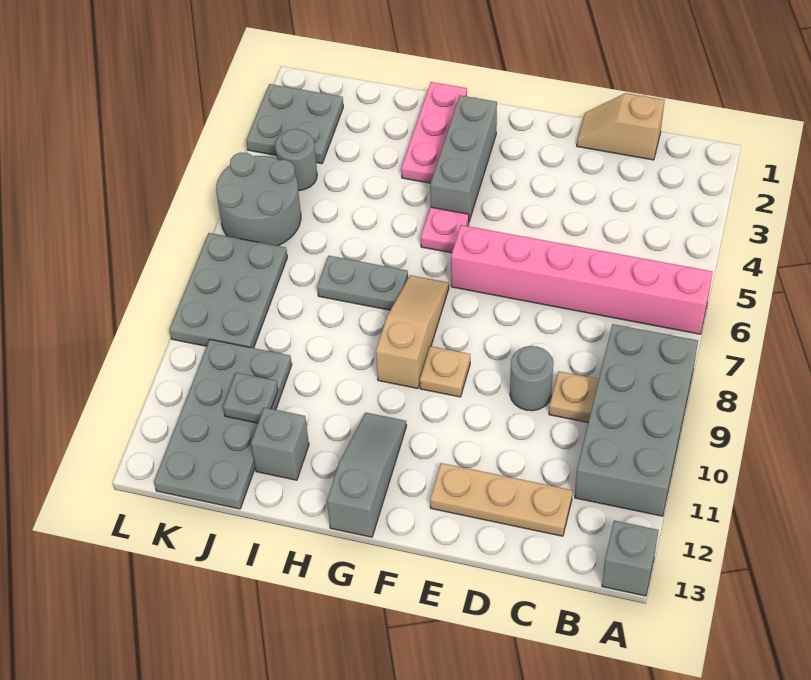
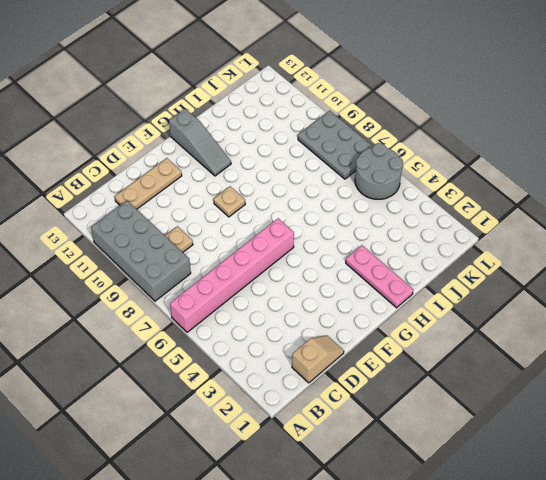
none -> grey 1x1 brick [602,521,659,596]
none -> grey 1x1 round brick [510,346,553,411]
none -> grey 1x3 brick [430,95,497,221]

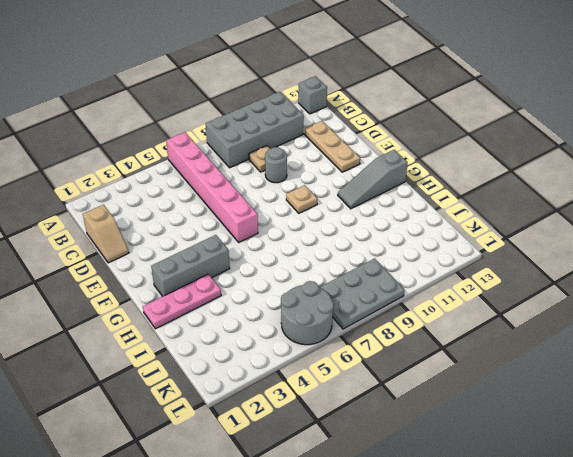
none -> pink 1x1 plate [421,207,469,253]
none -> tan 1x3 slope [376,275,449,388]
none -> grey 1x2 plate [317,256,408,310]

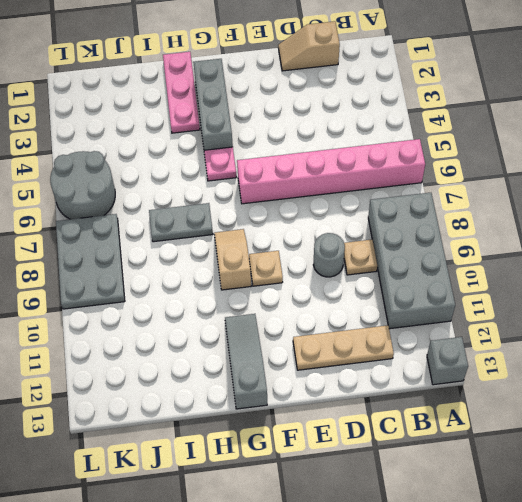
tan 1x2 slope [214,229,251,290] -> tan 1x3 slope [376,275,449,388]
none -> grey 1x1 brick [251,408,309,480]
none -> grey 2x4 plate [154,340,292,509]
none -> grey 2x2 plate [246,84,343,164]

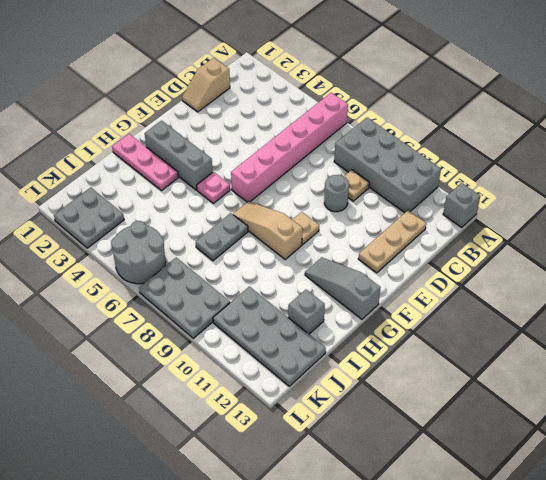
none -> grey 1x1 round brick [275,129,317,191]
none -> grey 1x1 plate [223,373,278,423]

